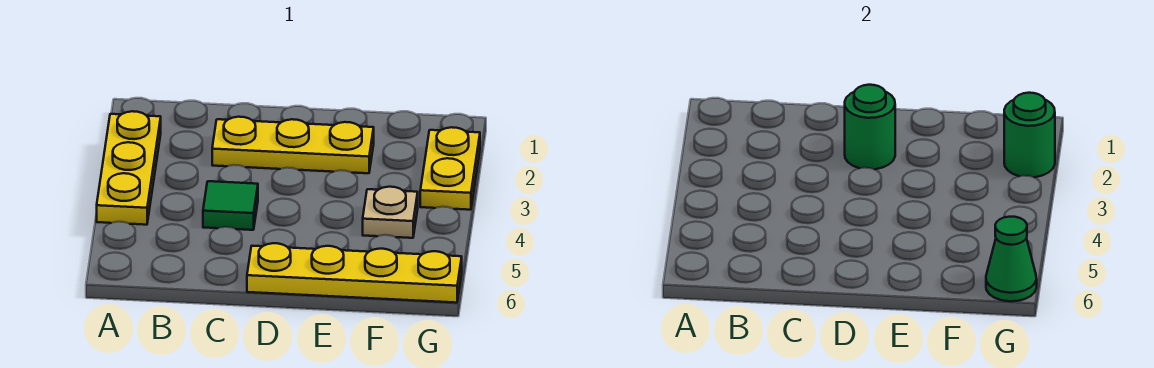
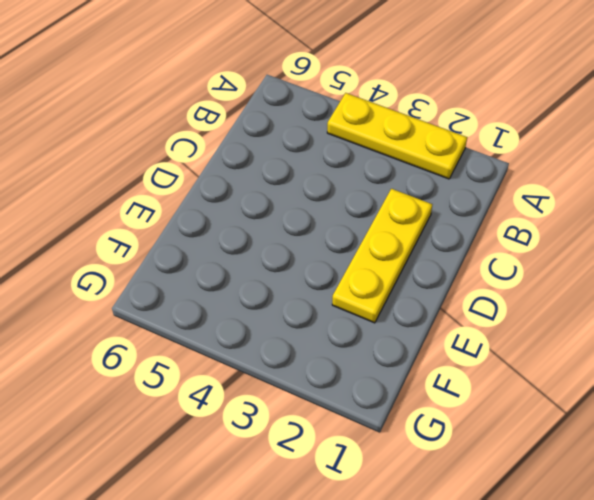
none -> green 1x1 tile [203,181,258,230]
none -> yellow 1x4 plate [247,243,462,303]

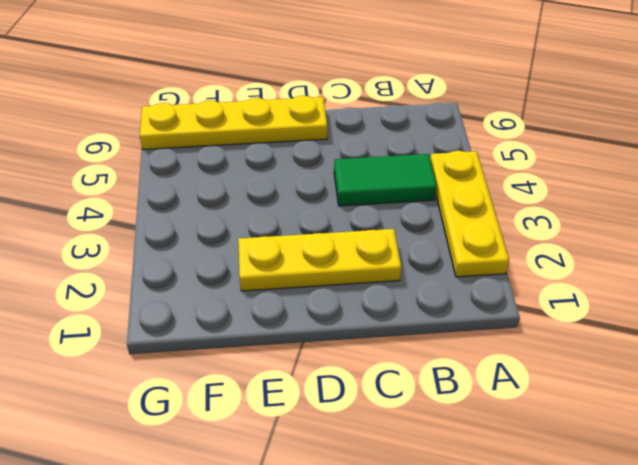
green 1x2 tile [334,154,437,206] -> green 1x1 tile [203,181,258,230]
none -> tan 1x1 plate [363,187,418,238]
none -> yellow 1x2 plate [420,127,480,210]

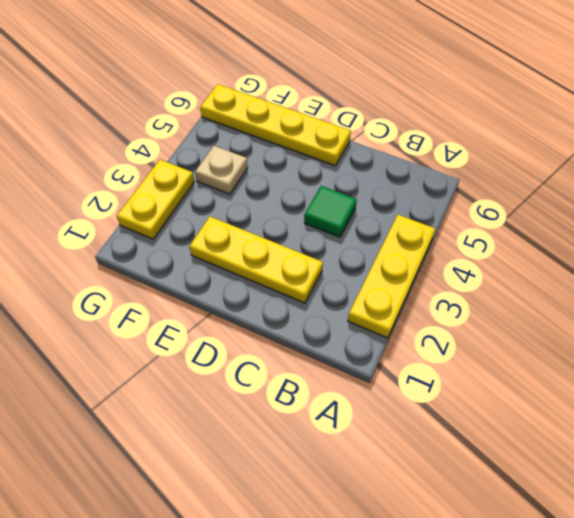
none -> green 1x1 round brick [845,85,895,169]
none -> green 1x1 round brick [1004,93,1055,177]

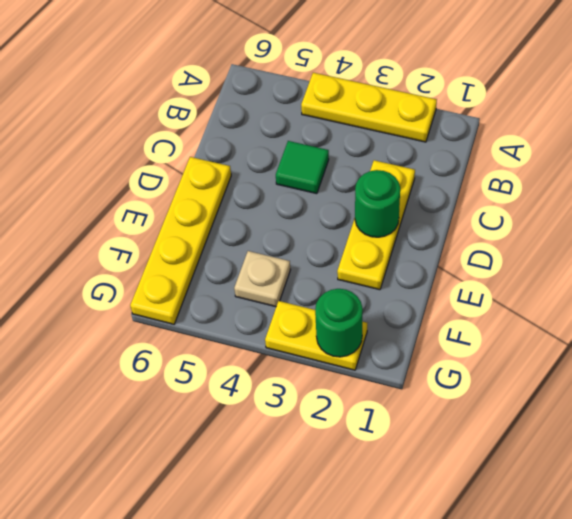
none -> green 1x1 cone [986,217,1037,301]

